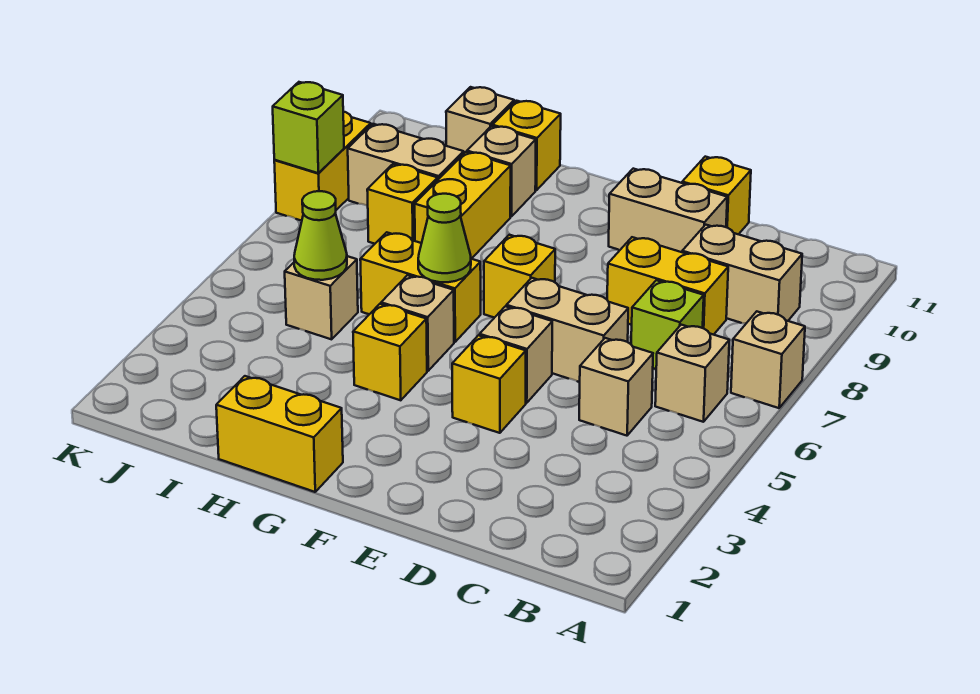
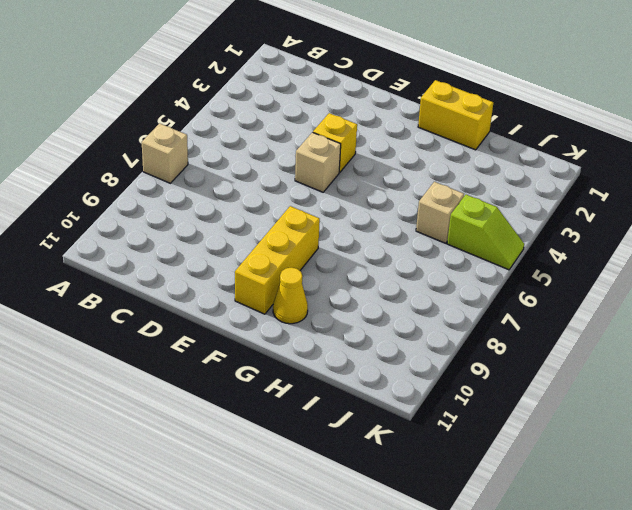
yellow 1x3 brick [235,206,320,314] -> none
yellow 1x1 cone [273,267,308,324] -> none
lime 1x2 slope [447,195,524,270] -> none
none -> tan 1x1 brick [655,325,729,422]
none -> tan 1x2 brick [682,225,802,323]
none -> tan 1x1 brick [579,338,653,436]

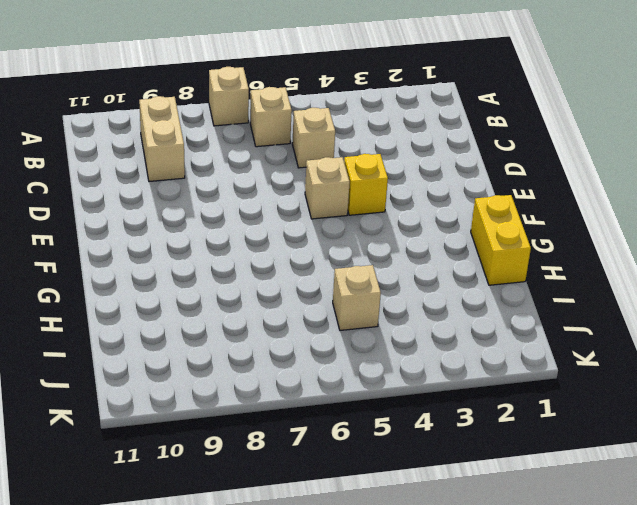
none -> lime 1x1 brick [631,280,704,369]
none -> yellow 1x2 brick [607,237,728,335]
none -> tan 1x2 brick [507,278,628,382]

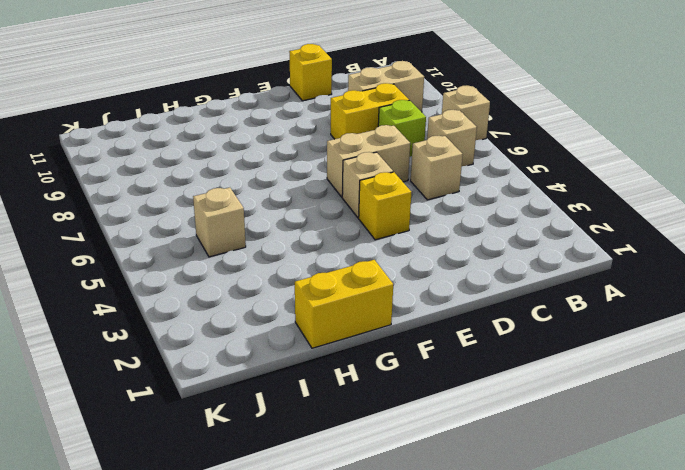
none -> tan 1x2 brick [609,169,727,252]
none -> yellow 1x1 brick [484,235,555,318]
none -> yellow 1x1 brick [353,304,427,400]

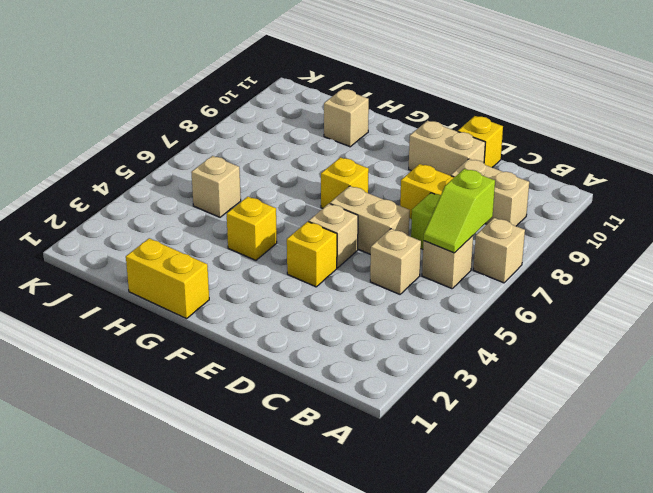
lime 1x2 slope [424,169,495,253] -> none
none -> tan 1x1 brick [381,275,454,371]
none -> yellow 1x2 brick [360,232,481,342]
none -> yellow 1x2 brick [415,152,511,259]

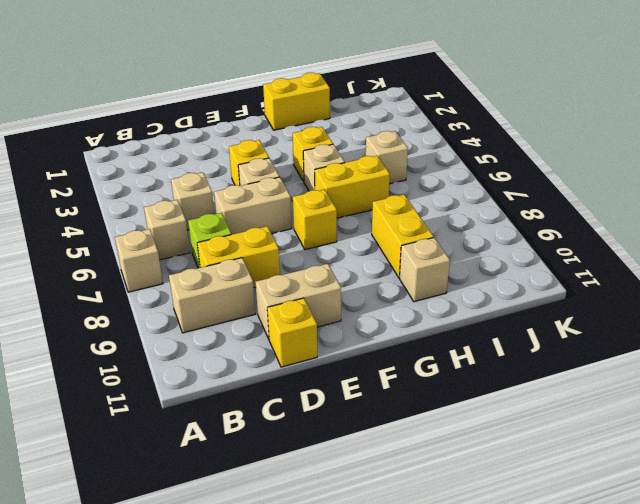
none -> yellow 1x1 brick [493,101,561,190]
none -> yellow 1x1 brick [367,164,438,244]
none -> tan 1x2 brick [348,124,464,206]

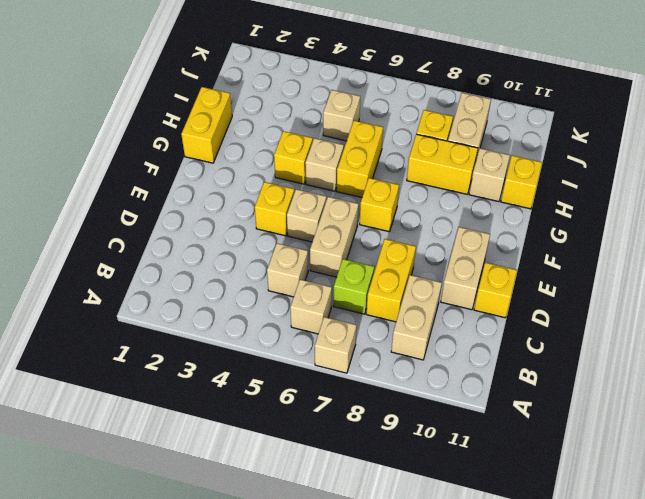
none -> tan 1x1 brick [446,87,514,153]
none -> yellow 1x2 brick [274,112,371,221]
none -> lime 1x1 cone [418,194,471,282]

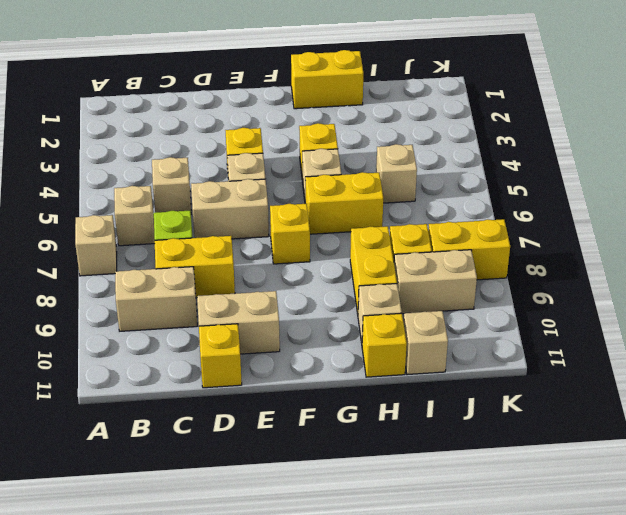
yellow 1x2 brick [428,219,510,280] -> yellow 1x2 brick turned to [274,112,371,221]
none -> lime 1x1 cone [418,194,471,282]
none -> lime 1x1 cone [294,191,347,280]
none -> lime 1x1 brick [273,82,344,173]

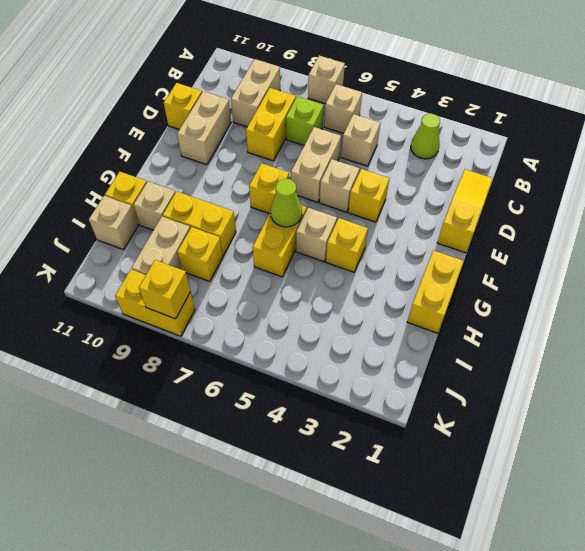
lime 1x1 cone [411,114,440,159] -> lime 1x1 cone moved to [294,191,347,280]
yellow 1x3 slope [437,169,493,253] -> none
yellow 1x1 brick [139,260,190,319] -> lime 1x1 brick [273,82,344,173]
none -> tan 1x1 brick [285,256,358,339]

